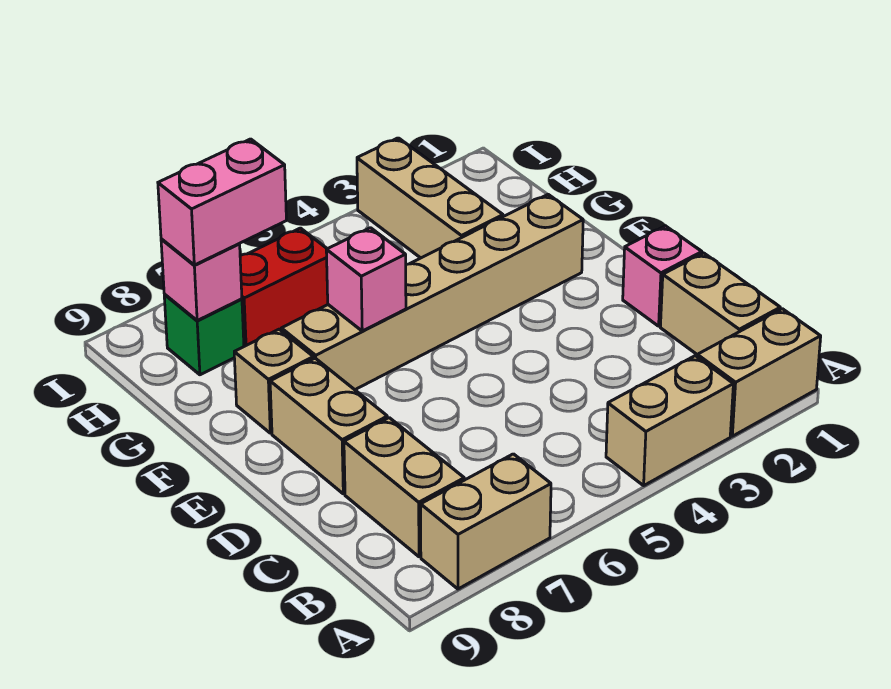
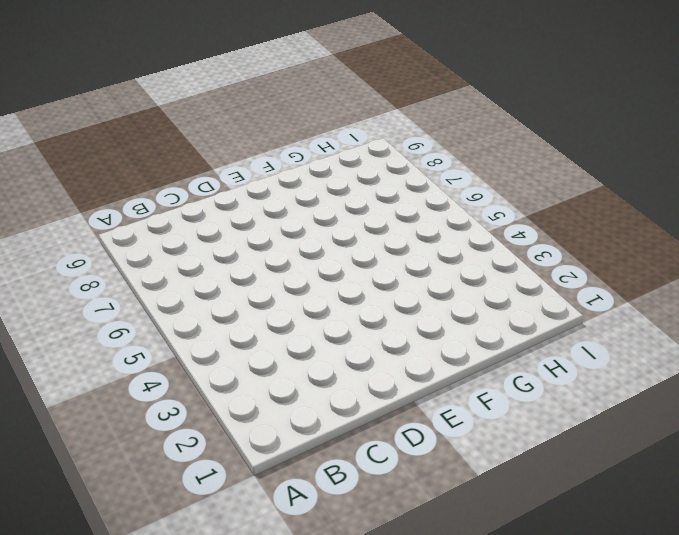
none -> tan 1x2 brick [697,309,821,436]
none -> tan 1x2 brick [606,356,733,486]
none -> tan 1x2 brick [421,454,551,589]

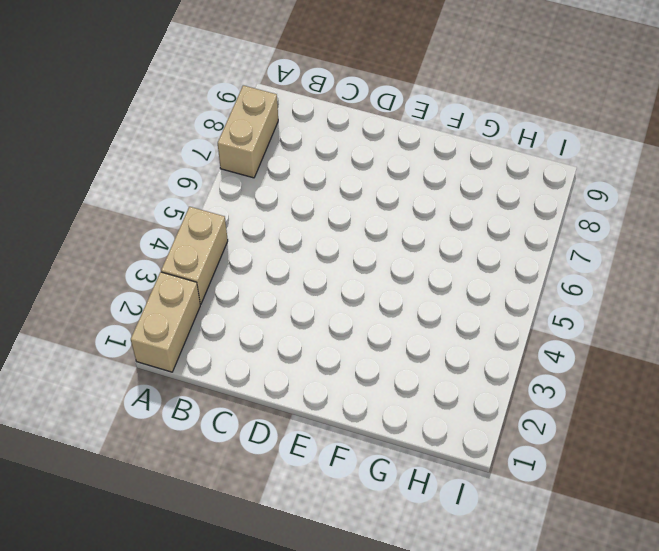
none -> tan 1x2 brick [660,253,780,355]
none -> tan 1x2 brick [344,418,464,557]
none -> pink 1x1 brick [623,226,702,326]

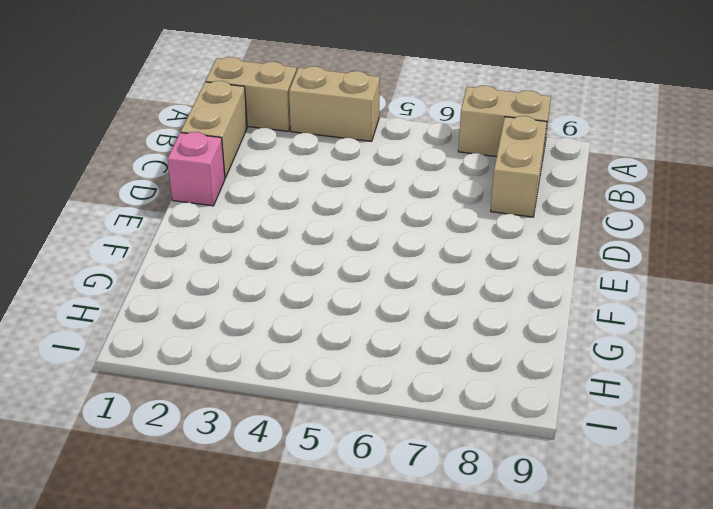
none -> tan 1x2 brick [270,358,387,494]
none -> tan 1x6 brick [281,194,583,390]
none -> tan 1x1 brick [234,329,313,433]

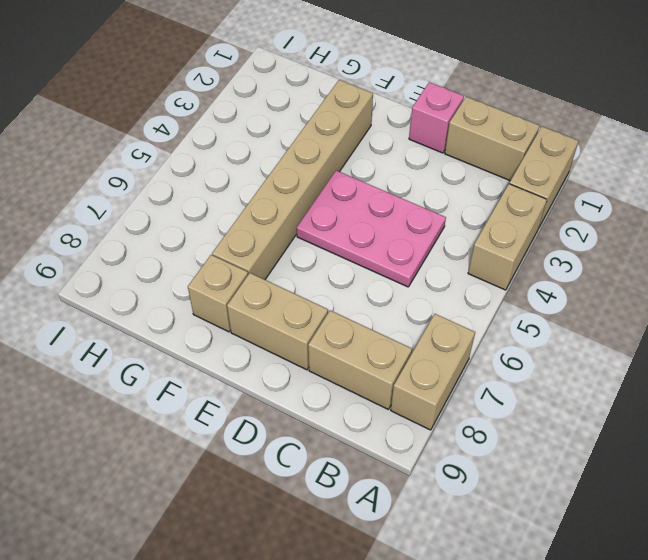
pink 2x3 plate [297,170,446,287] -> none
none -> tan 1x3 brick [357,138,503,258]
none -> red 1x2 brick [240,228,328,346]
none -> green 1x1 brick [164,295,244,375]

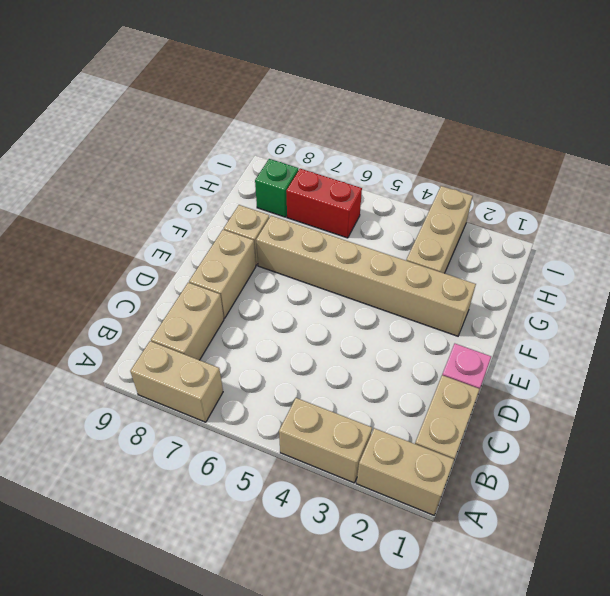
none -> pink 1x1 brick [326,228,406,331]
none -> pink 1x1 brick [161,239,242,320]
none -> pink 1x2 brick [158,139,286,265]

